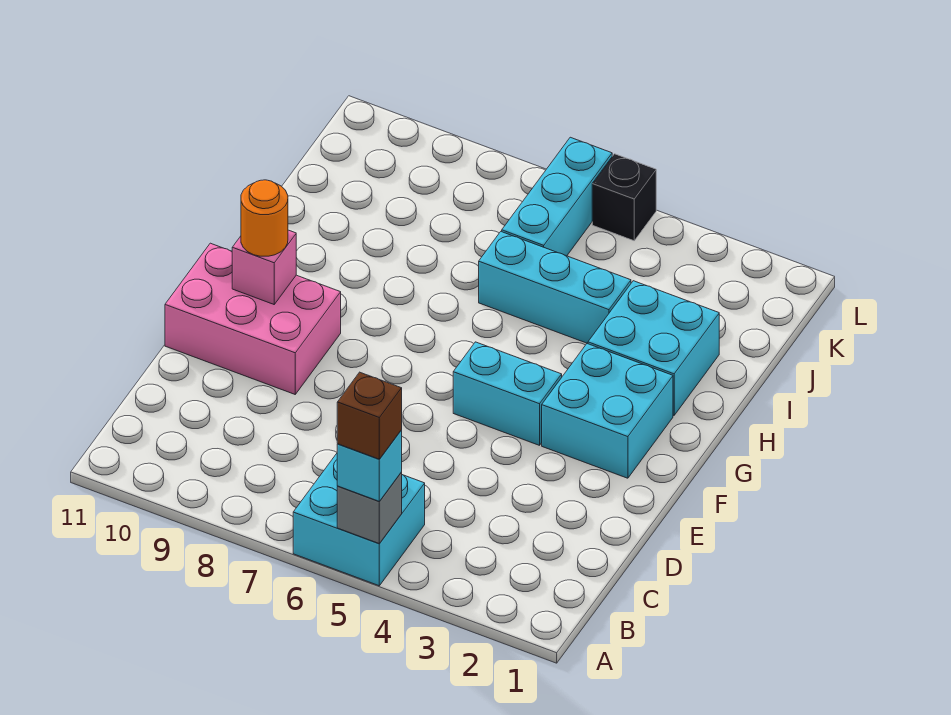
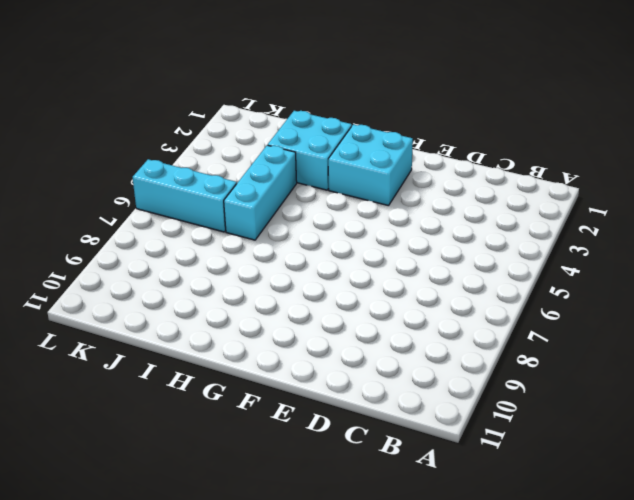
none -> cyan 2x2 brick [293,454,425,586]
none -> pink 2x3 brick [165,243,341,394]
none -> cyan 1x2 brick [453,342,562,445]

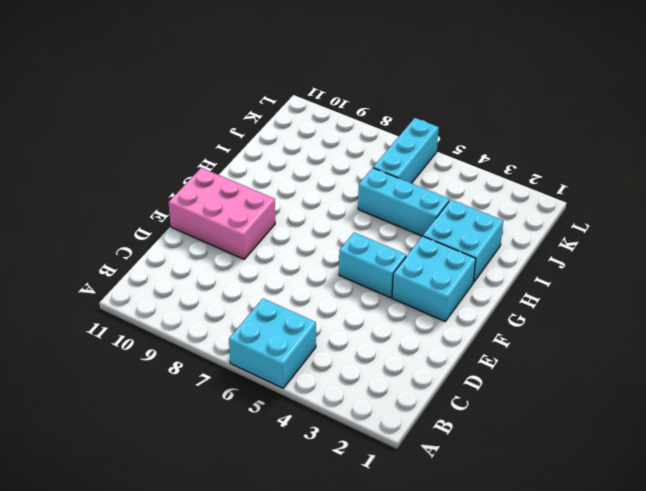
none -> black 1x1 brick [592,154,656,241]
none -> grey 1x1 brick [337,472,402,544]
none -> pink 1x1 brick [232,230,296,304]

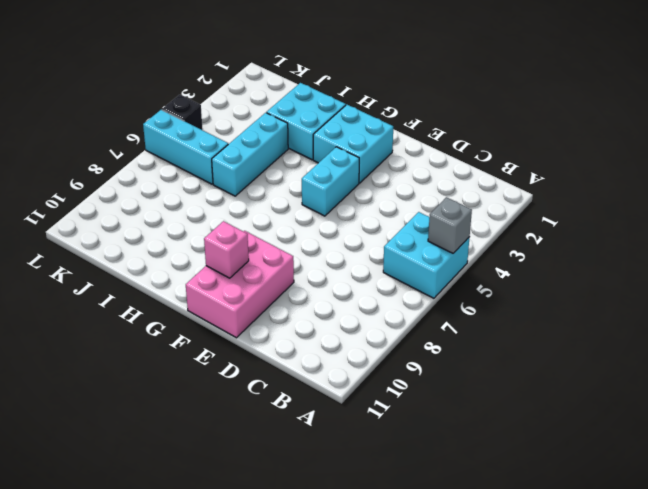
none -> cyan 1x1 brick [337,430,402,501]
none -> orange 1x1 round brick [241,180,288,256]
none -> brown 1x1 brick [337,372,402,459]

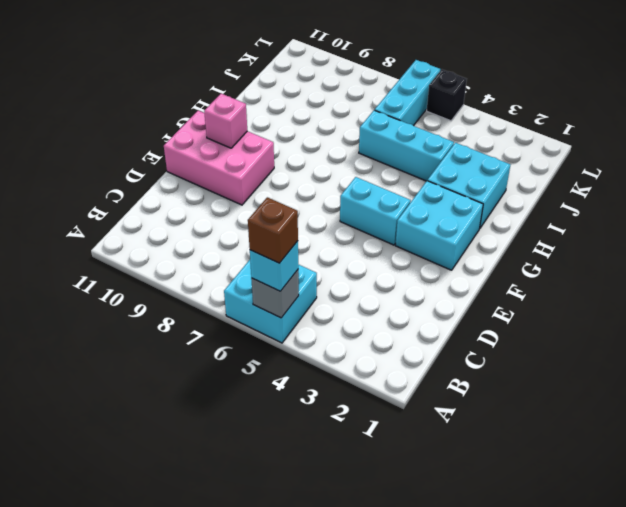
none -> orange 1x1 round brick [241,180,288,256]

